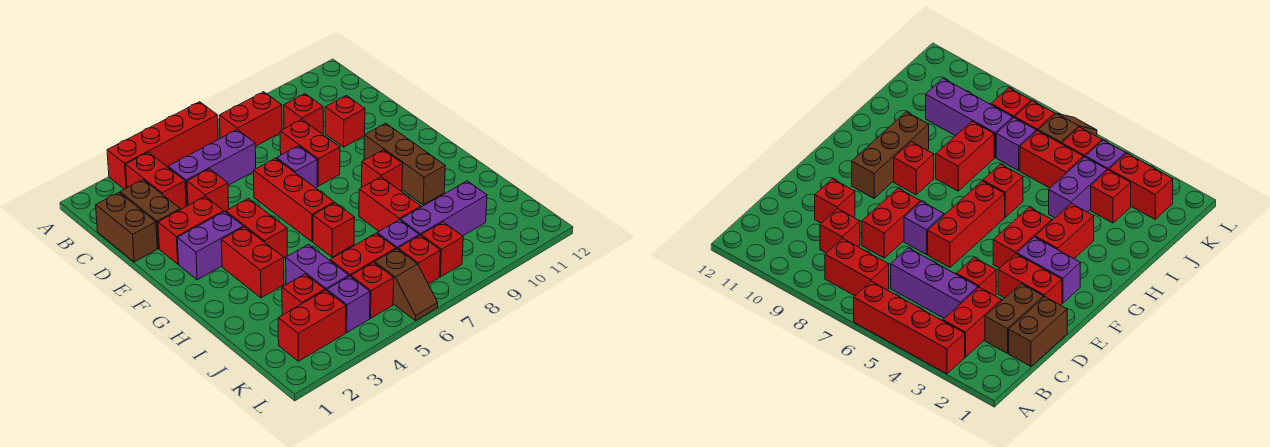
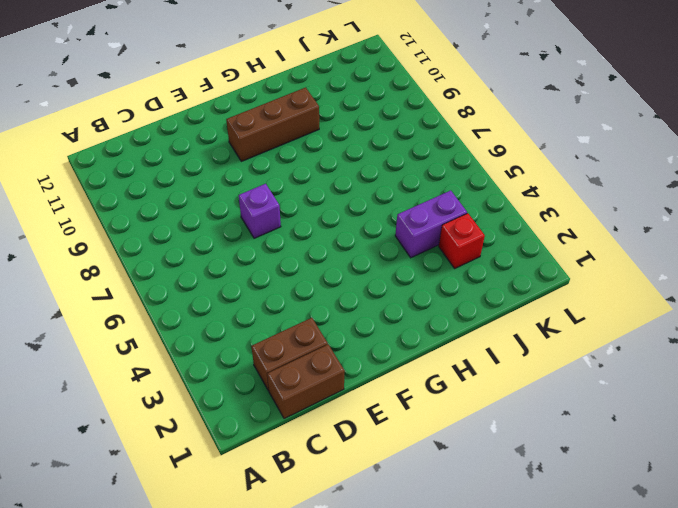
none -> red 1x4 brick [107,102,218,189]
none -> red 1x2 brick [126,152,186,210]
none -> red 1x2 brick [219,92,282,146]
none -> purple 1x3 brick [168,130,256,206]

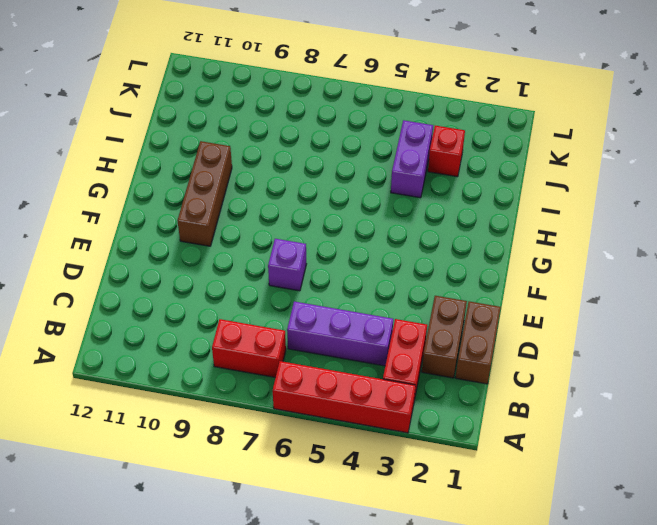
none -> red 1x1 brick [284,94,323,134]
none -> red 1x1 brick [187,169,229,212]
none -> red 1x2 brick [280,120,340,186]
none -> red 1x1 brick [325,96,365,147]

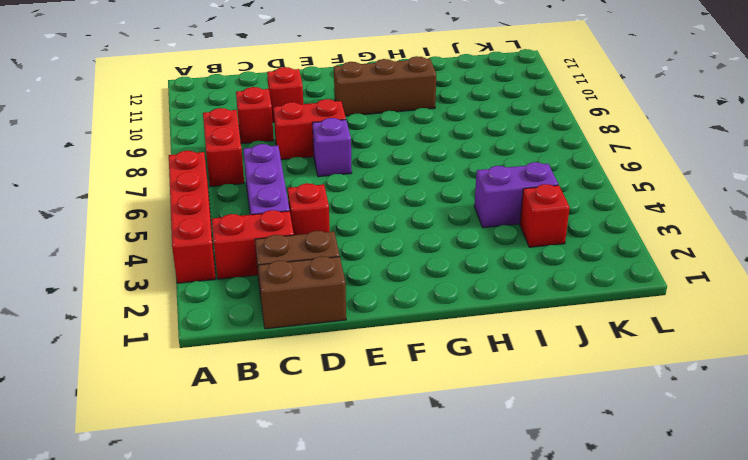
none -> red 1x2 brick [158,197,224,264]
none -> red 1x3 brick [254,158,334,242]
none -> purple 1x2 brick [177,212,243,280]
none -> red 1x2 brick [226,199,287,258]

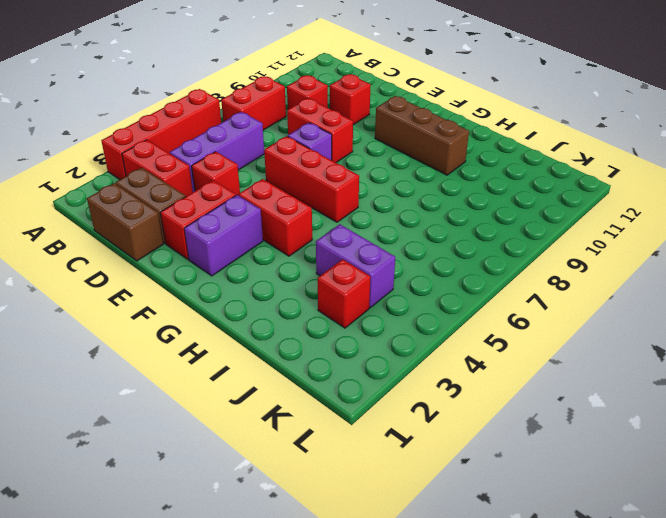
none -> red 1x2 brick [221,227,284,298]
none -> red 1x1 brick [362,150,403,191]
none -> red 1x1 brick [313,203,355,257]
none -> red 1x2 brick [359,177,421,231]

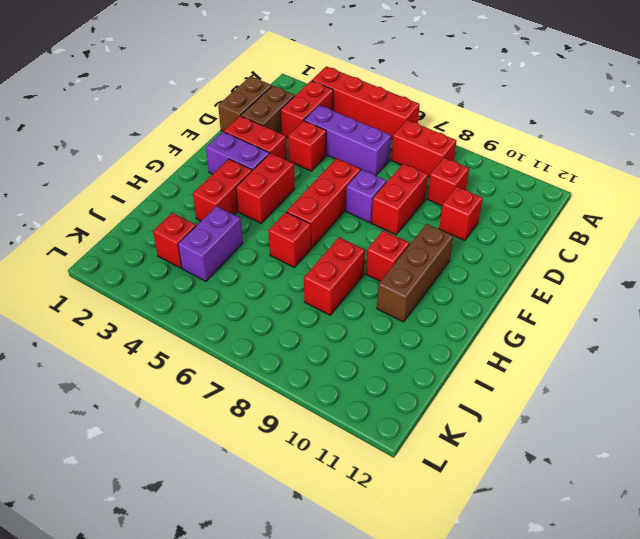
none -> red 1x2 brick [330,233,396,276]
none -> purple 1x1 brick [377,220,419,249]
none -> purple 1x3 brick [400,181,487,236]
none -> red 1x2 brick [278,290,346,361]

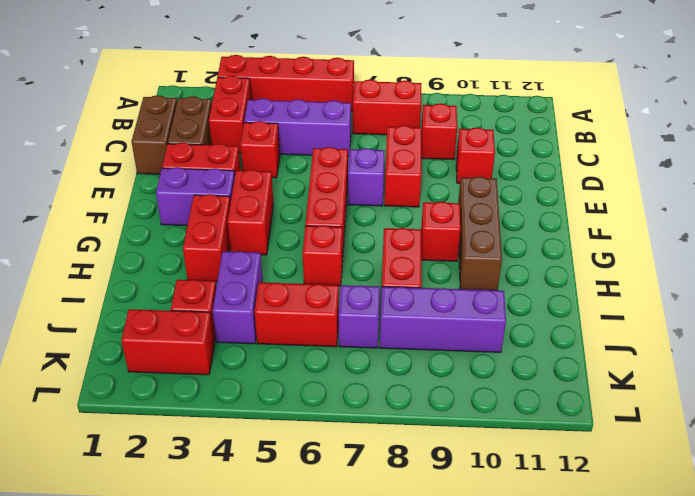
none -> purple 1x1 brick [327,276,370,333]
none -> red 1x1 brick [351,262,394,318]
none -> brown 1x2 slope [375,249,438,321]
none -> red 1x1 brick [398,235,440,284]

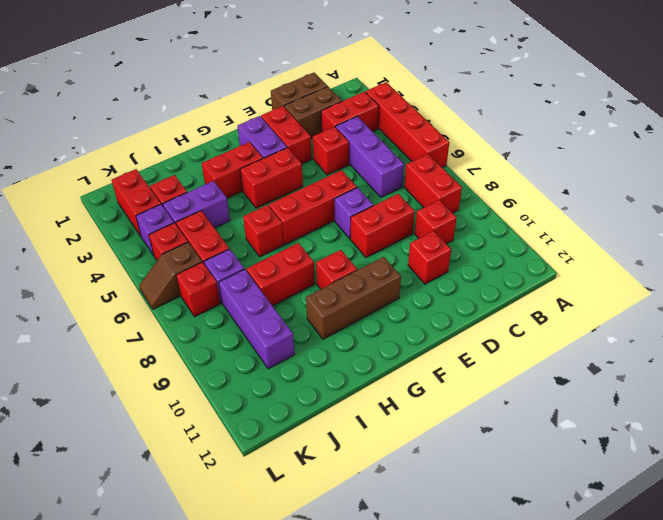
none -> red 1x1 brick [421,222,463,277]

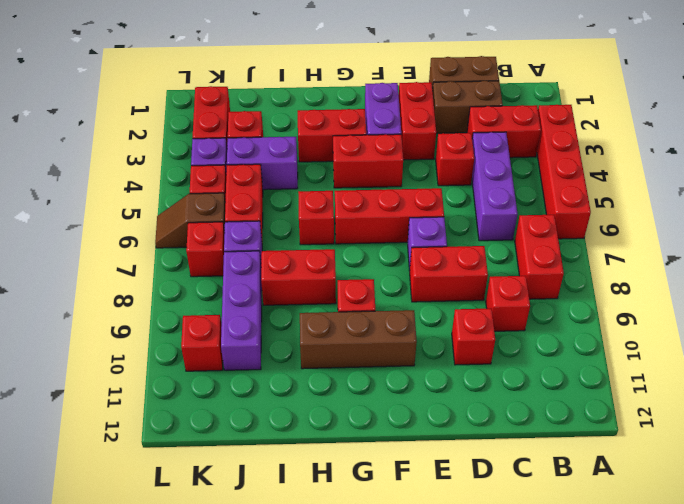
red 1x1 brick [181,315,223,371] -> red 1x1 brick moved to [421,222,463,277]

